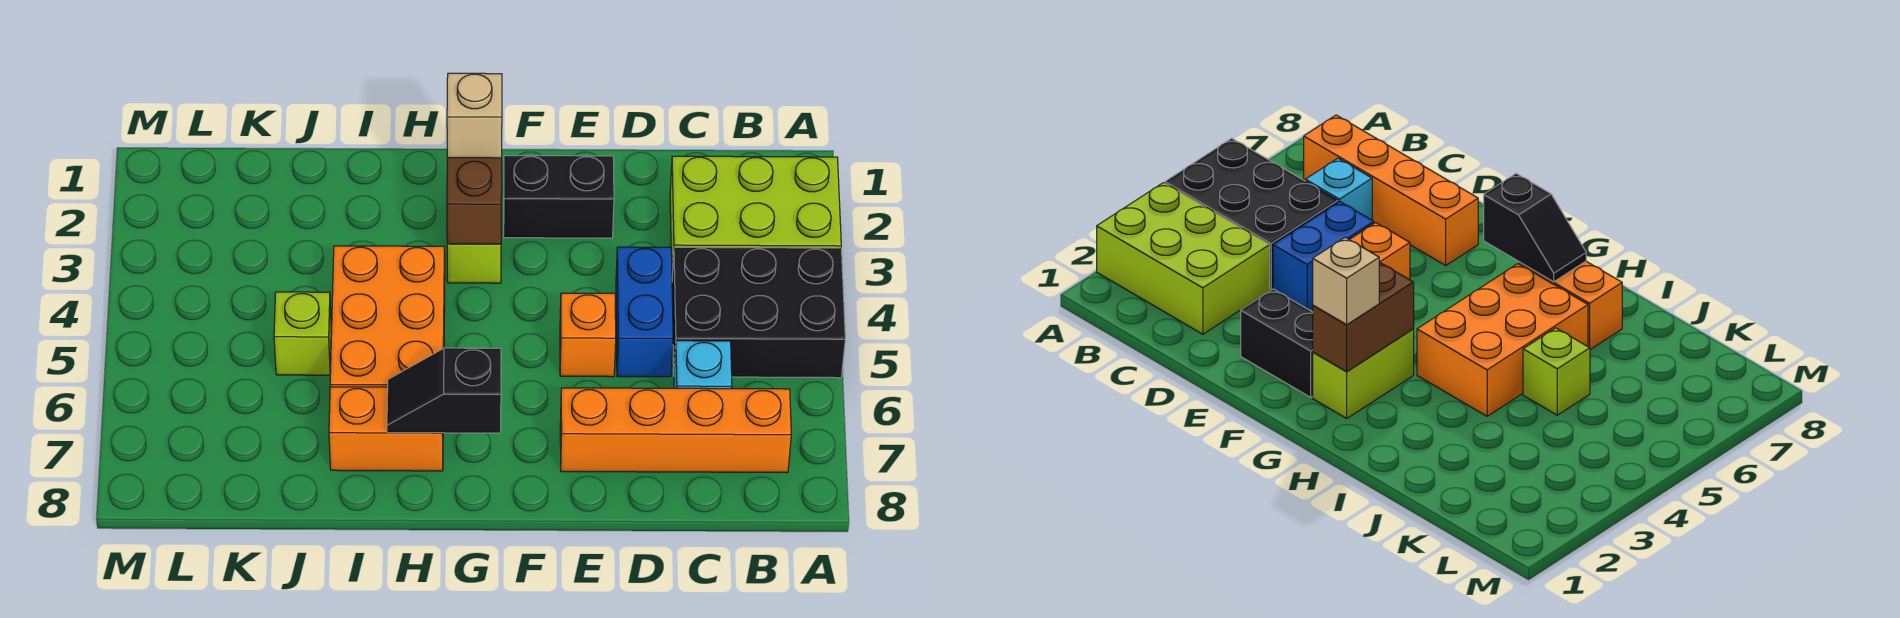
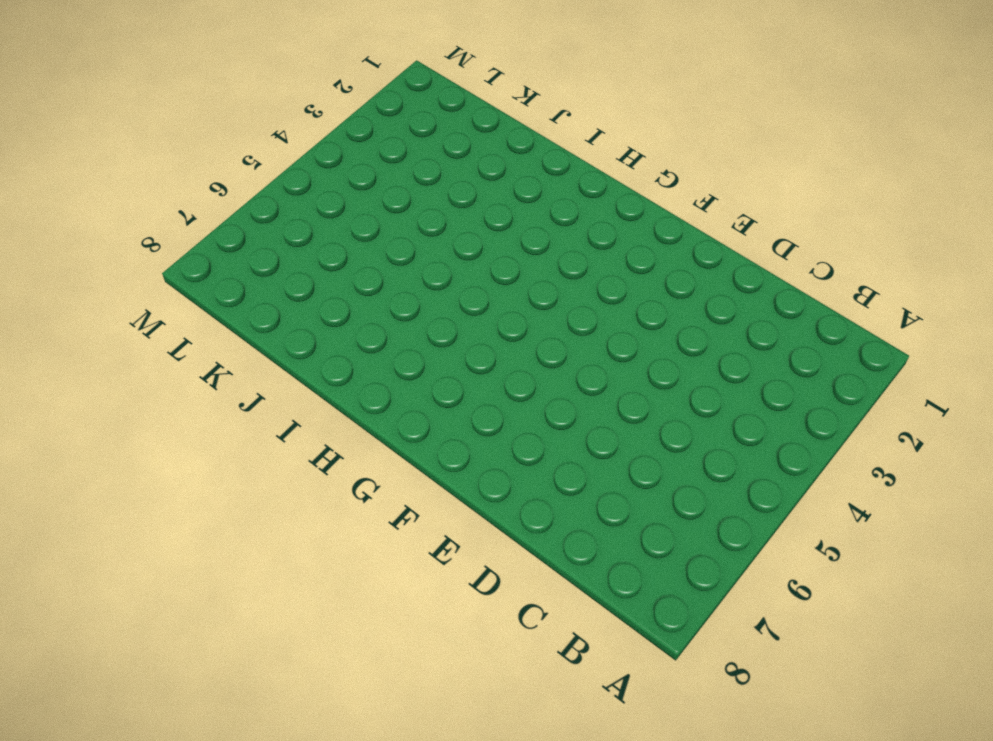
none -> lime 2x3 brick [670,156,841,276]
none -> black 2x3 brick [672,247,845,378]
none -> orange 1x4 brick [560,388,791,473]

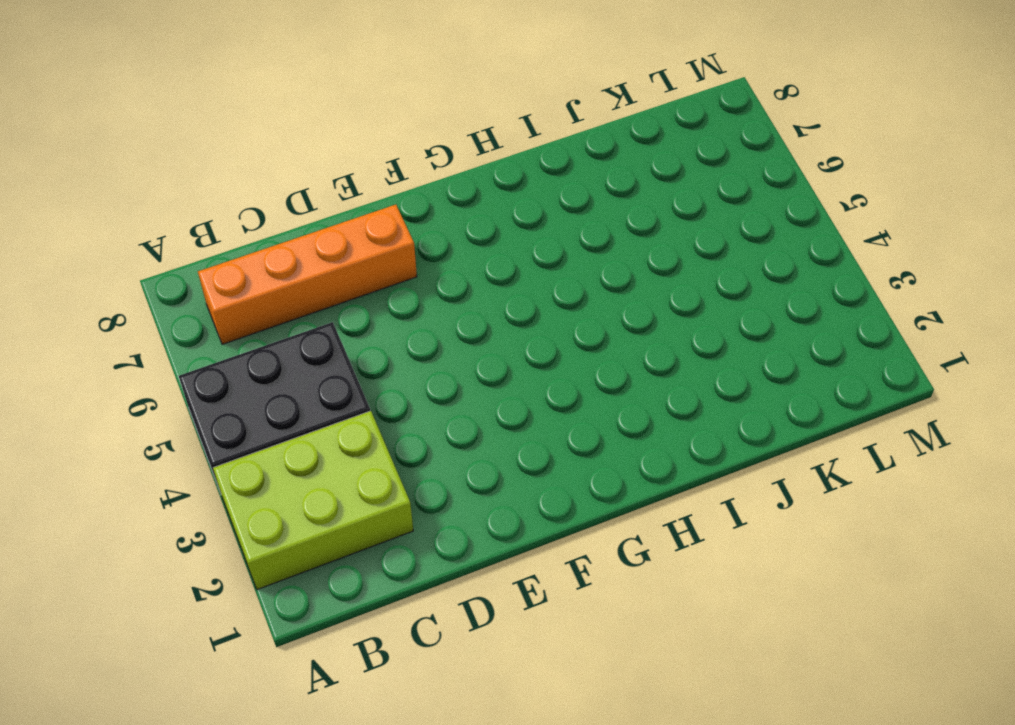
none -> cyan 1x1 brick [674,341,732,389]
none -> blue 1x2 brick [616,247,673,377]
none -> black 1x2 brick [504,156,614,238]

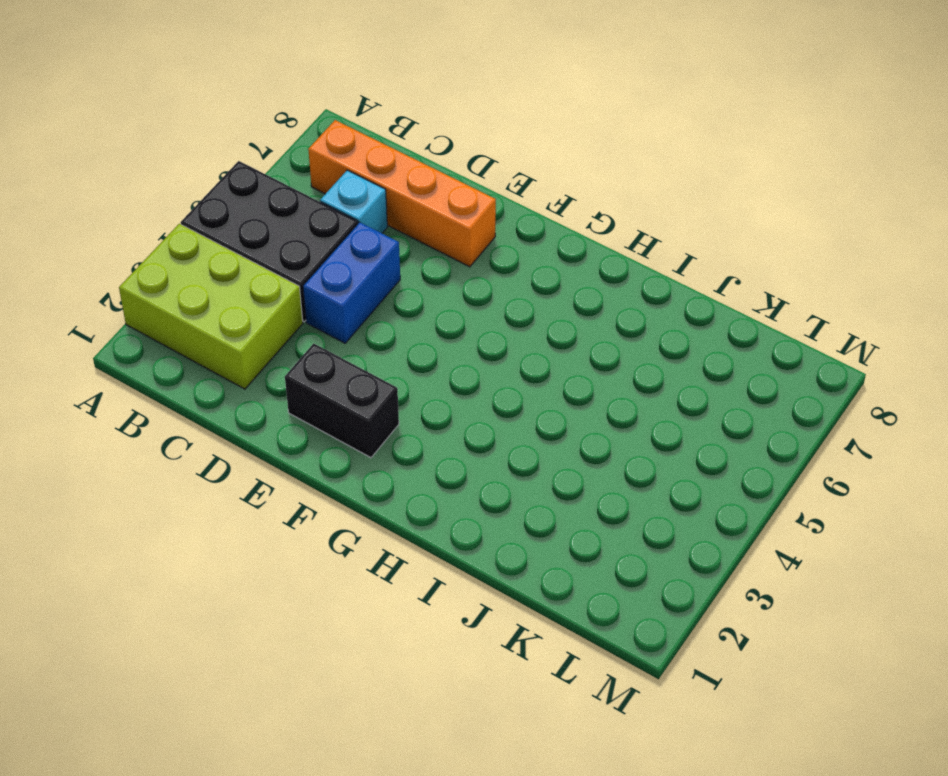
none -> orange 1x1 brick [560,293,616,377]
none -> lime 1x2 brick [447,244,501,283]
none -> orange 2x3 brick [330,246,445,387]

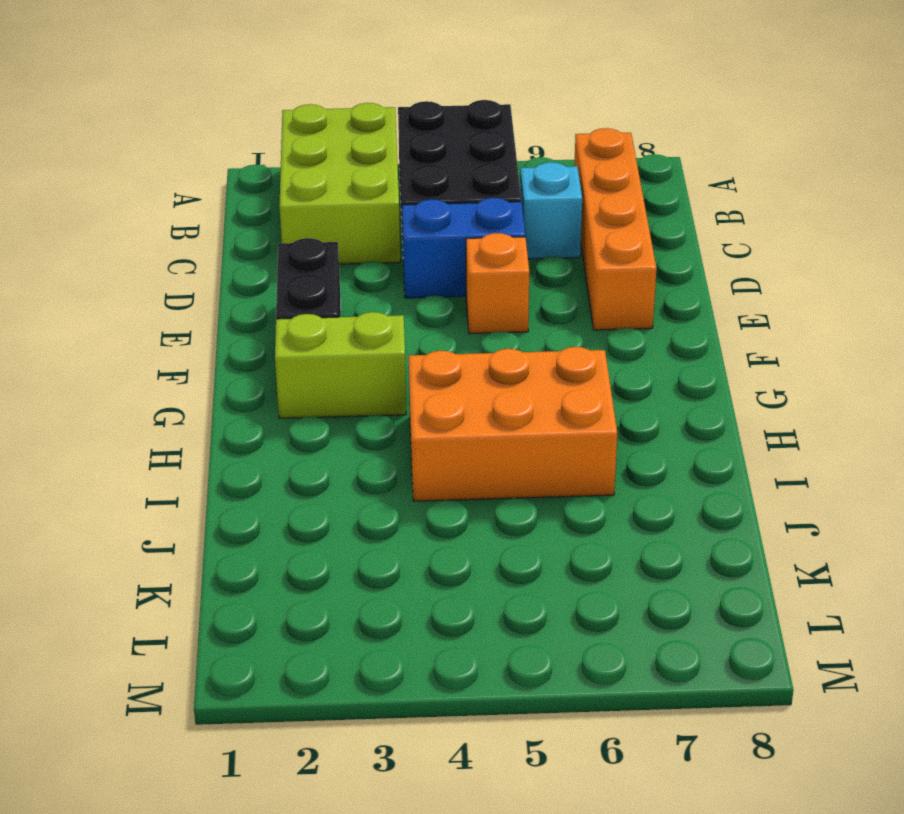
none -> orange 1x2 brick [329,387,443,471]
none -> lime 1x1 brick [274,292,331,375]
none -> brown 1x2 brick [447,158,502,244]

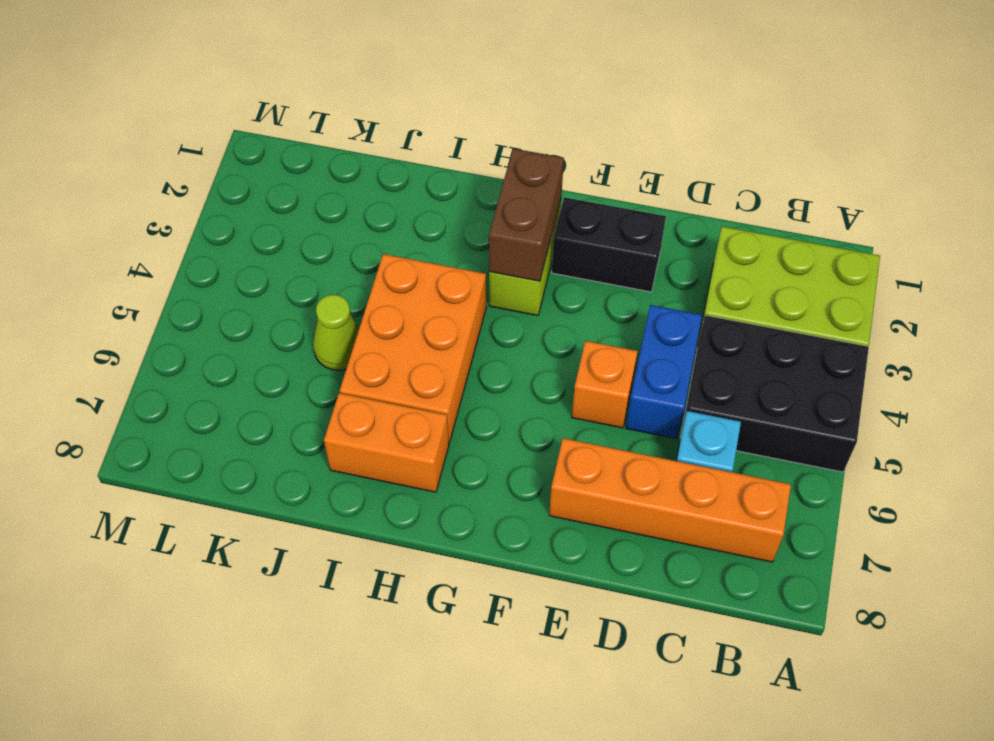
lime 1x1 cone [313,295,359,370] -> lime 1x1 brick [274,292,331,375]
none -> black 1x2 slope [387,348,501,433]
none -> tan 1x1 brick [447,73,502,158]

